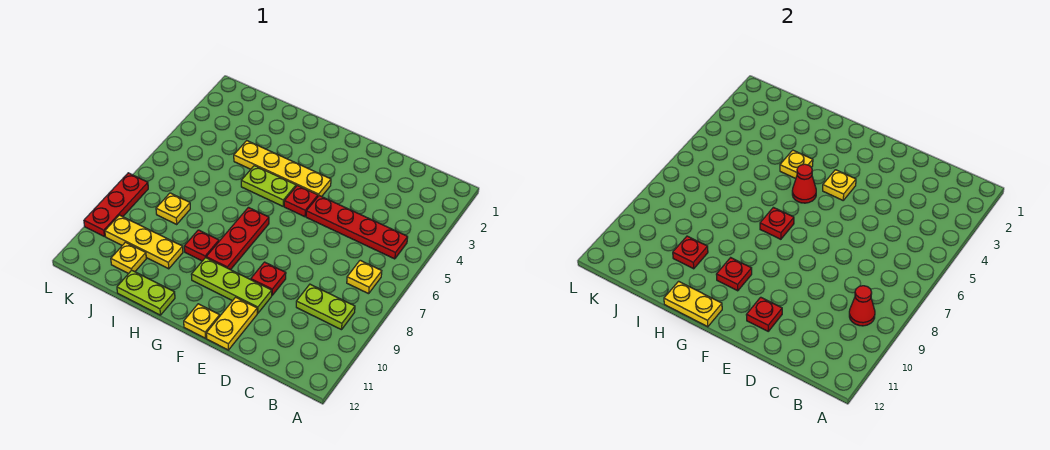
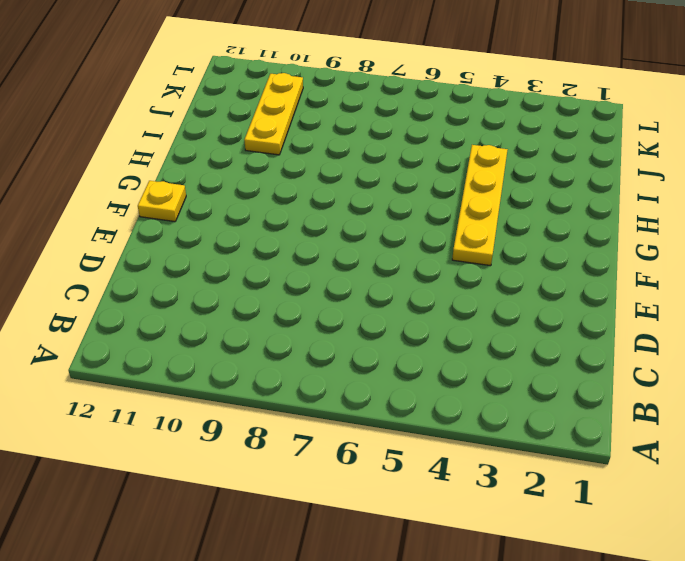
none -> red 1x4 plate [306,196,408,259]
none -> yellow 1x1 plate [347,260,382,294]
none -> lime 1x2 plate [296,284,355,330]

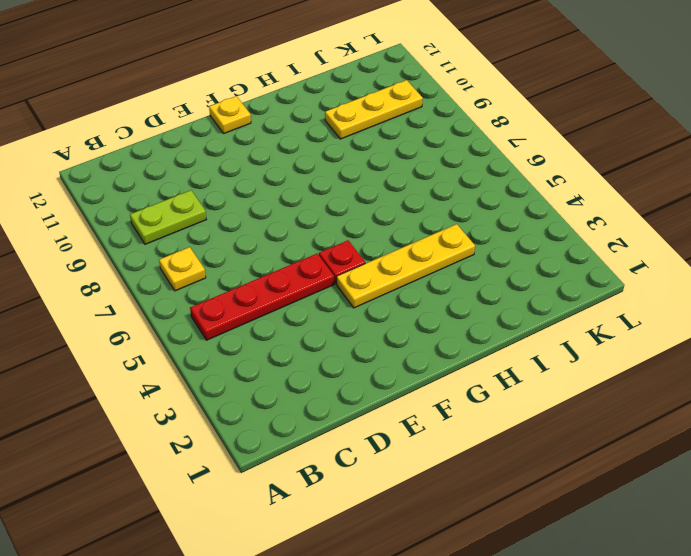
none -> red 1x1 plate [251,262,286,295]
none -> lime 1x3 plate [191,257,272,313]
none -> yellow 1x2 plate [206,297,257,350]

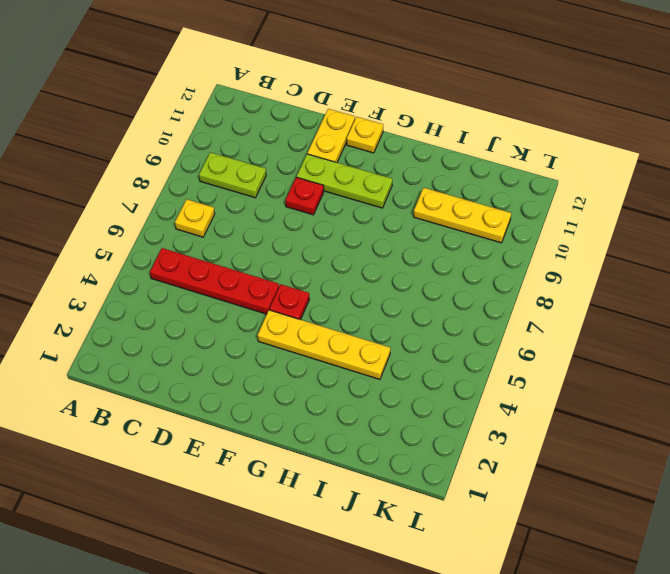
none -> lime 1x2 plate [241,166,296,206]
none -> red 1x3 plate [206,207,269,270]
none -> red 1x1 plate [184,230,219,261]

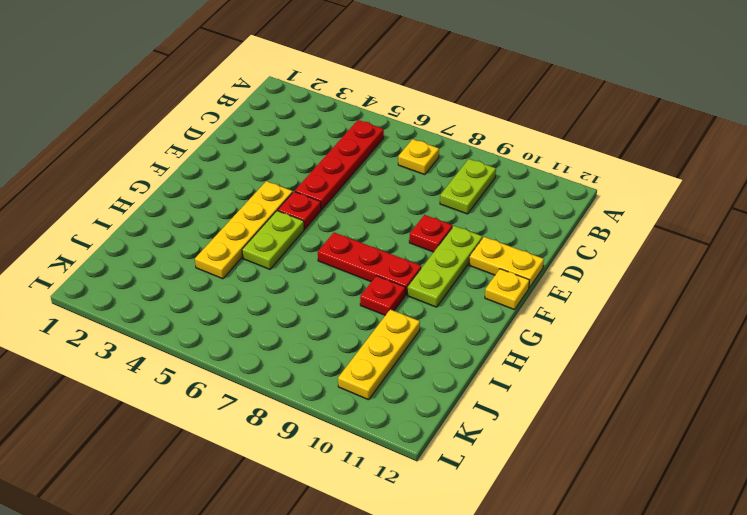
none -> lime 1x2 plate [117,270,175,315]
none -> yellow 1x1 plate [156,193,190,224]
none -> yellow 1x1 plate [111,242,146,274]

